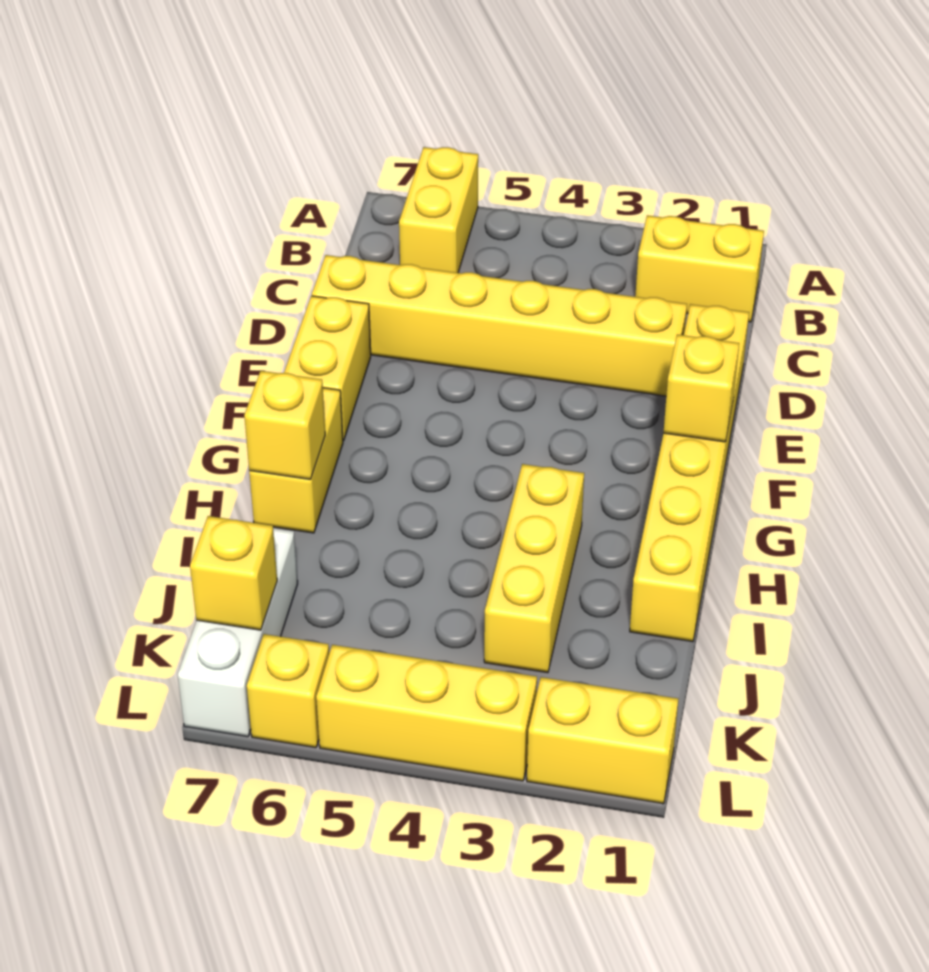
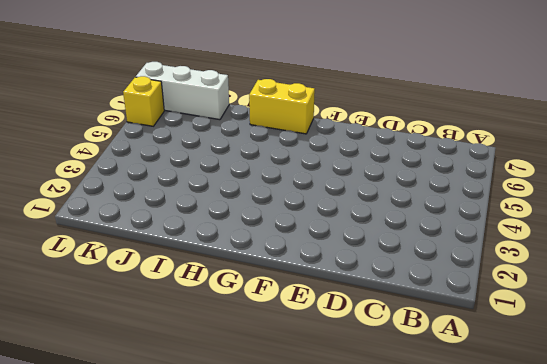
none -> yellow 1x2 brick [399,147,478,273]
none -> yellow 1x2 brick [635,215,764,322]
none -> yellow 1x6 brick [630,304,749,642]

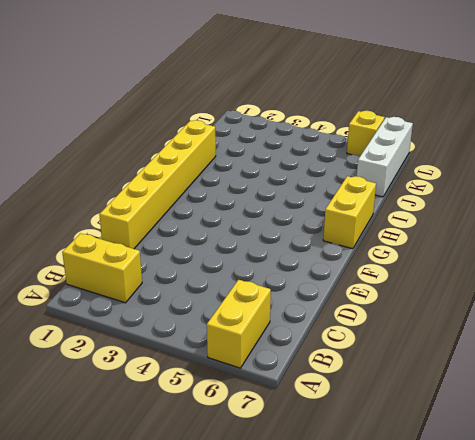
none -> yellow 1x6 brick [312,255,687,396]
none -> yellow 1x2 brick [284,296,371,441]
none -> yellow 1x3 brick [484,464,584,673]

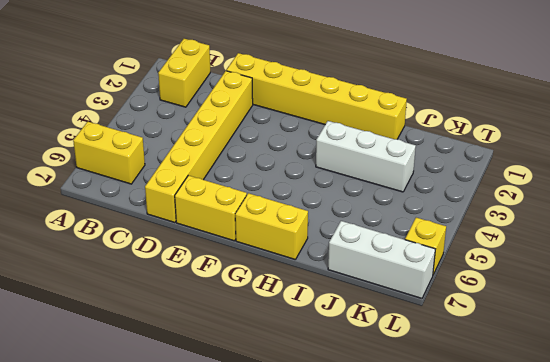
white 1x3 brick [316,121,416,192] -> yellow 1x3 brick [484,464,584,673]
none -> yellow 1x2 brick [527,677,678,804]
none -> yellow 1x3 brick [316,645,537,781]
none -> yellow 1x1 brick [663,334,739,442]

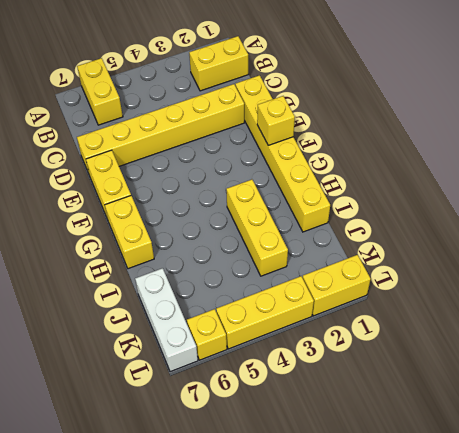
none -> yellow 1x1 brick [244,371,325,479]
none -> yellow 1x1 brick [190,516,277,630]

